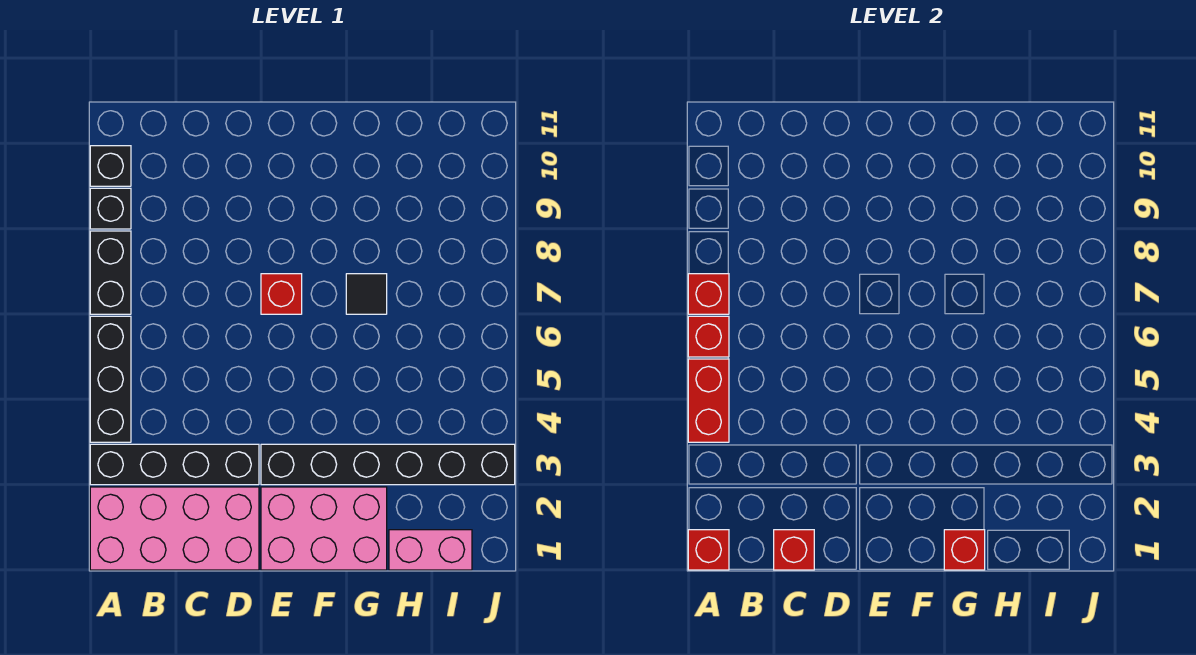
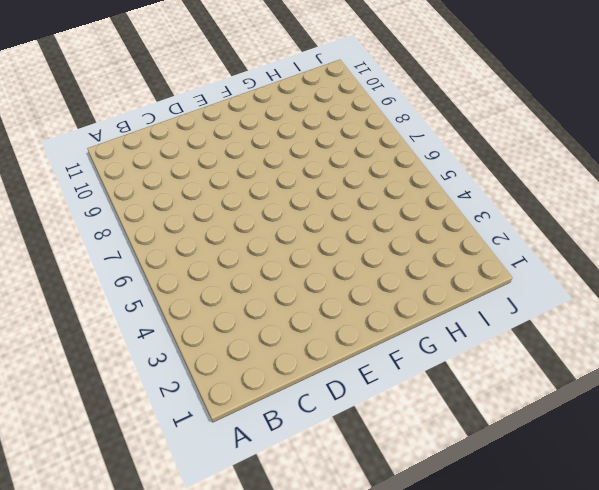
none -> pink 2x4 brick [90,487,259,570]
none -> black 1x4 brick [90,444,259,485]
none -> black 1x3 brick [90,316,131,442]

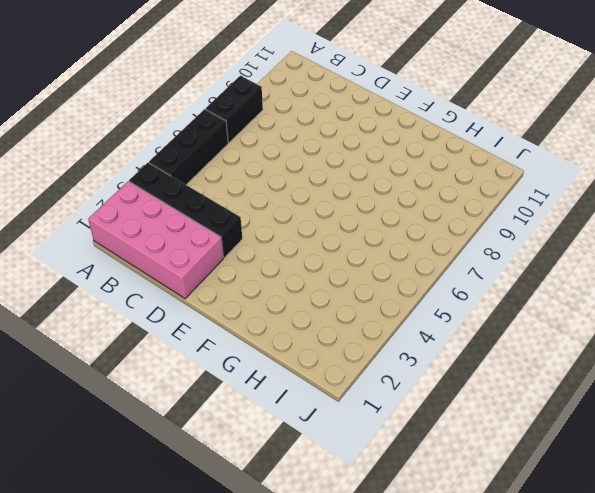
none -> black 1x1 brick [90,188,131,229]
none -> black 1x1 brick [90,146,131,186]
none -> pink 2x3 brick [261,487,387,570]

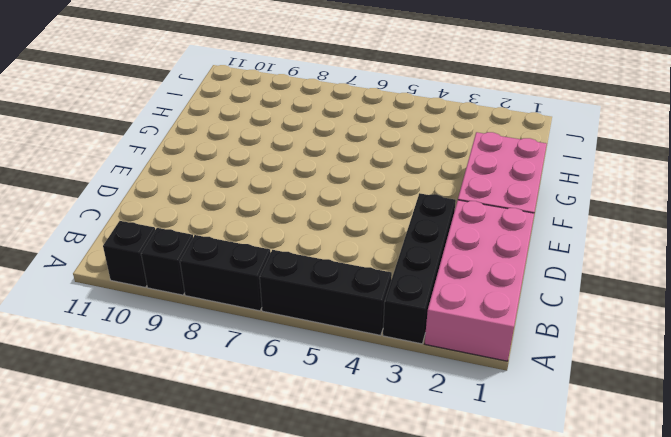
none -> black 1x6 brick [261,444,515,485]
none -> red 1x1 brick [261,274,302,314]
none -> black 1x1 tile [346,274,387,314]

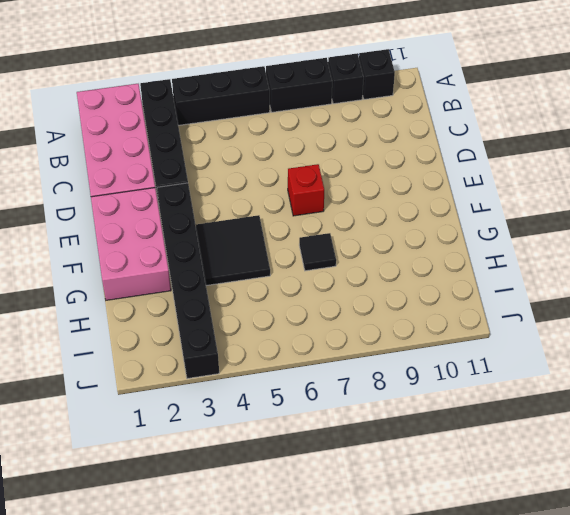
black 2x2 tile [196,215,270,286] -> none
none -> pink 1x2 brick [389,530,472,570]
none -> red 1x1 brick [688,530,729,570]
none -> red 1x2 brick [688,359,729,442]

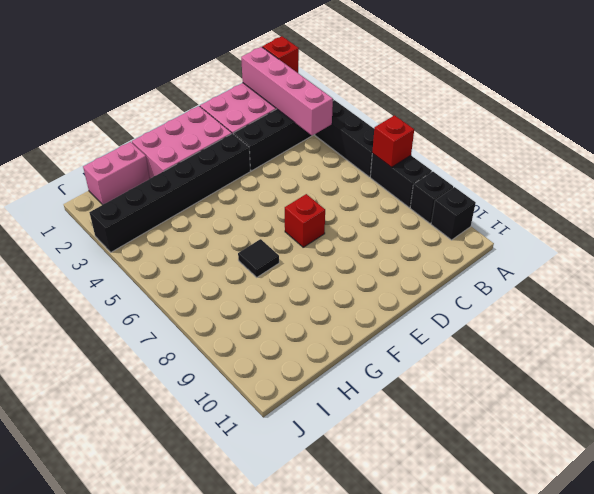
pink 1x4 brick [241,47,333,136] -> none
none -> red 1x2 brick [688,359,729,442]
none -> red 1x1 brick [688,316,729,357]
none -> red 1x1 brick [774,530,814,570]

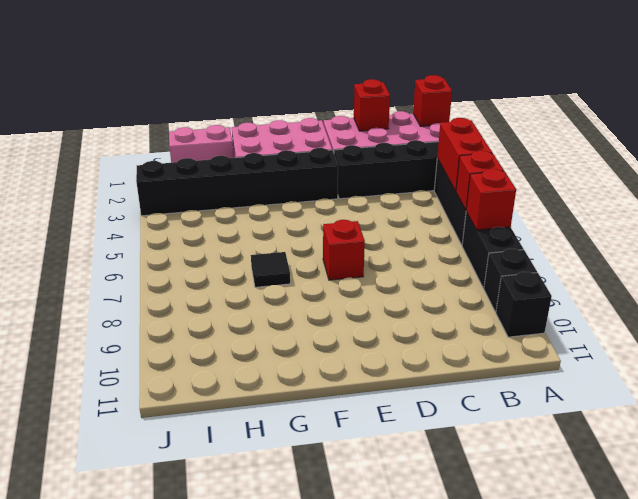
none -> red 1x1 brick [944,530,985,570]

